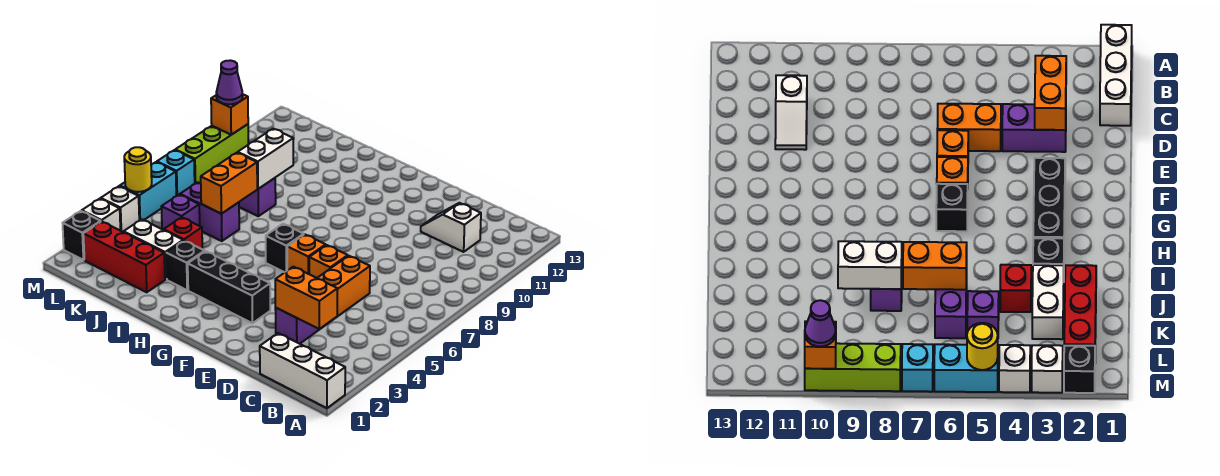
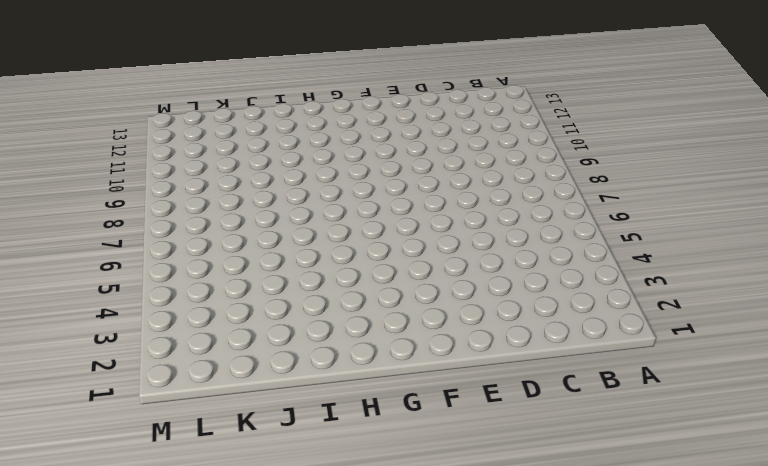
none -> white 1x3 brick [260,333,345,408]
none -> white 1x2 slope [421,203,481,252]
none -> purple 1x2 brick [275,307,332,344]

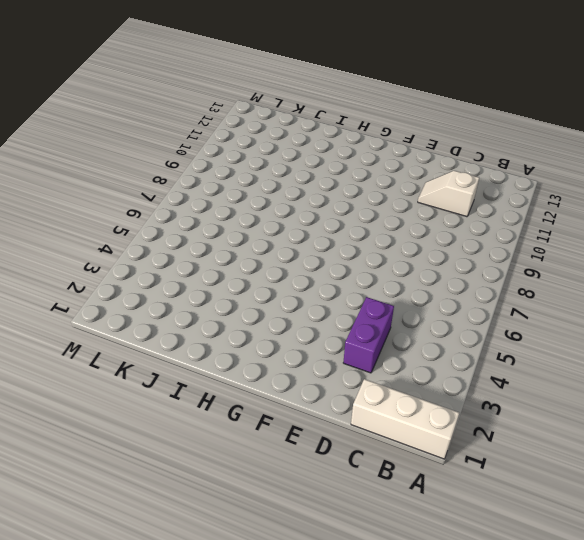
none -> orange 1x2 brick [318,256,370,319]
none -> orange 1x1 brick [309,245,348,278]
none -> black 1x3 brick [188,251,270,323]

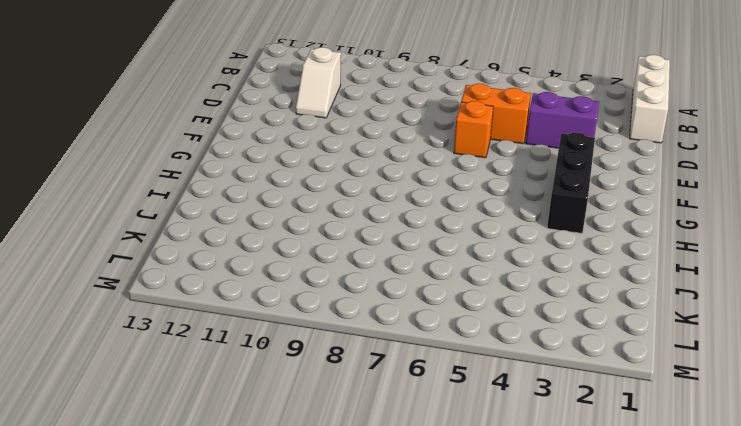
none -> orange 1x1 brick [287,234,326,274]
none -> black 1x1 brick [266,224,304,272]
none -> black 1x1 brick [166,241,205,290]

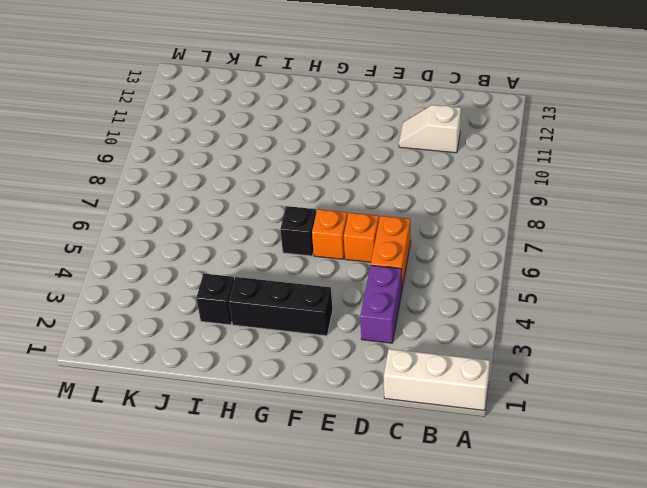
none -> red 1x3 brick [83,221,165,292]
none -> white 1x2 brick [124,219,183,279]
none -> red 1x1 brick [164,217,202,249]

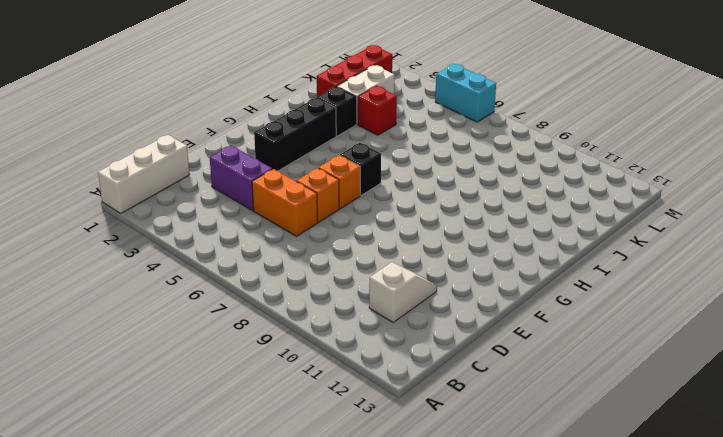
none -> purple 1x2 brick [180,182,239,241]
none -> purple 1x1 brick [239,178,276,216]
none -> purple 1x1 brick [161,195,200,230]

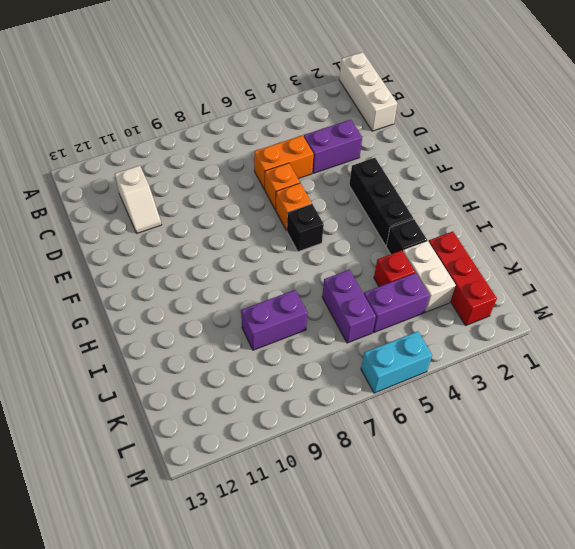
purple 1x2 brick [241,290,307,350] -> purple 1x1 brick [239,178,276,216]
purple 1x2 brick [364,273,430,332] -> purple 1x1 brick [161,195,200,230]
none -> black 1x1 brick [63,211,101,260]
none -> white 1x1 brick [82,199,120,230]
none -> white 1x1 brick [101,186,139,232]

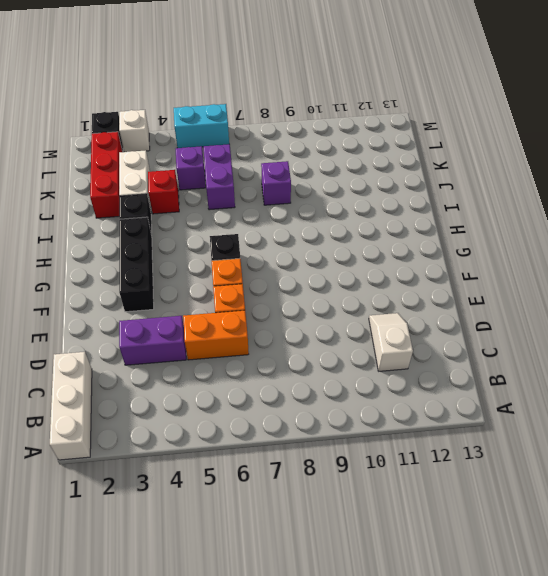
none -> white 1x1 brick [101,186,139,232]
none -> cyan 1x1 brick [157,150,195,196]
none -> lime 1x3 brick [176,124,248,184]

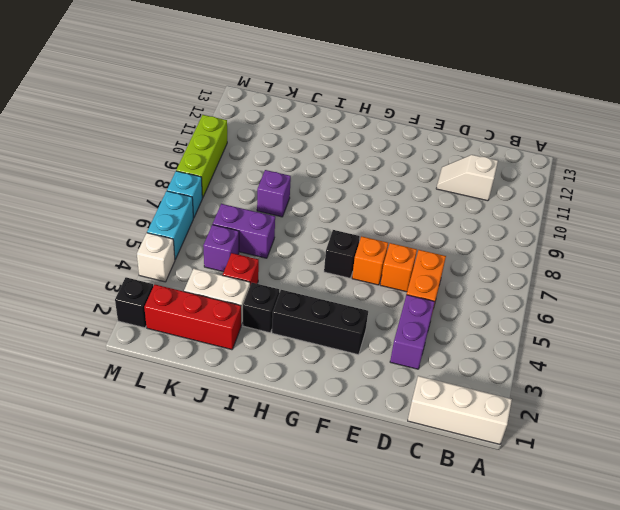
none -> white 1x1 brick [82,199,120,230]
none -> orange 1x2 brick [275,267,337,329]
none -> orange 1x2 brick [201,153,257,214]

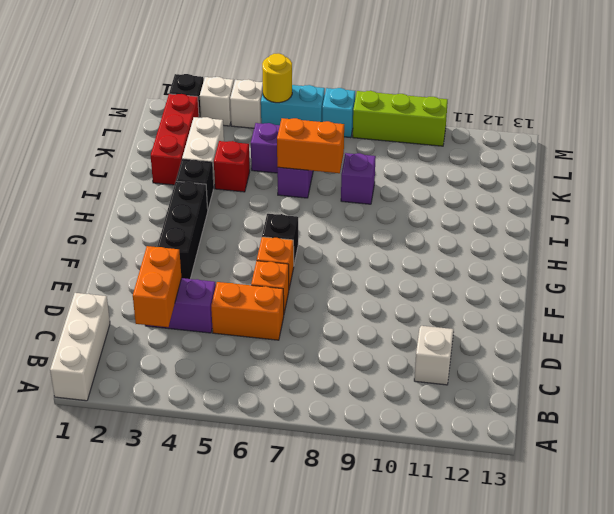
none -> white 1x2 brick [238,129,293,189]
none -> orange 1x1 brick [211,95,248,135]
none -> purple 1x1 cone [216,60,243,104]

